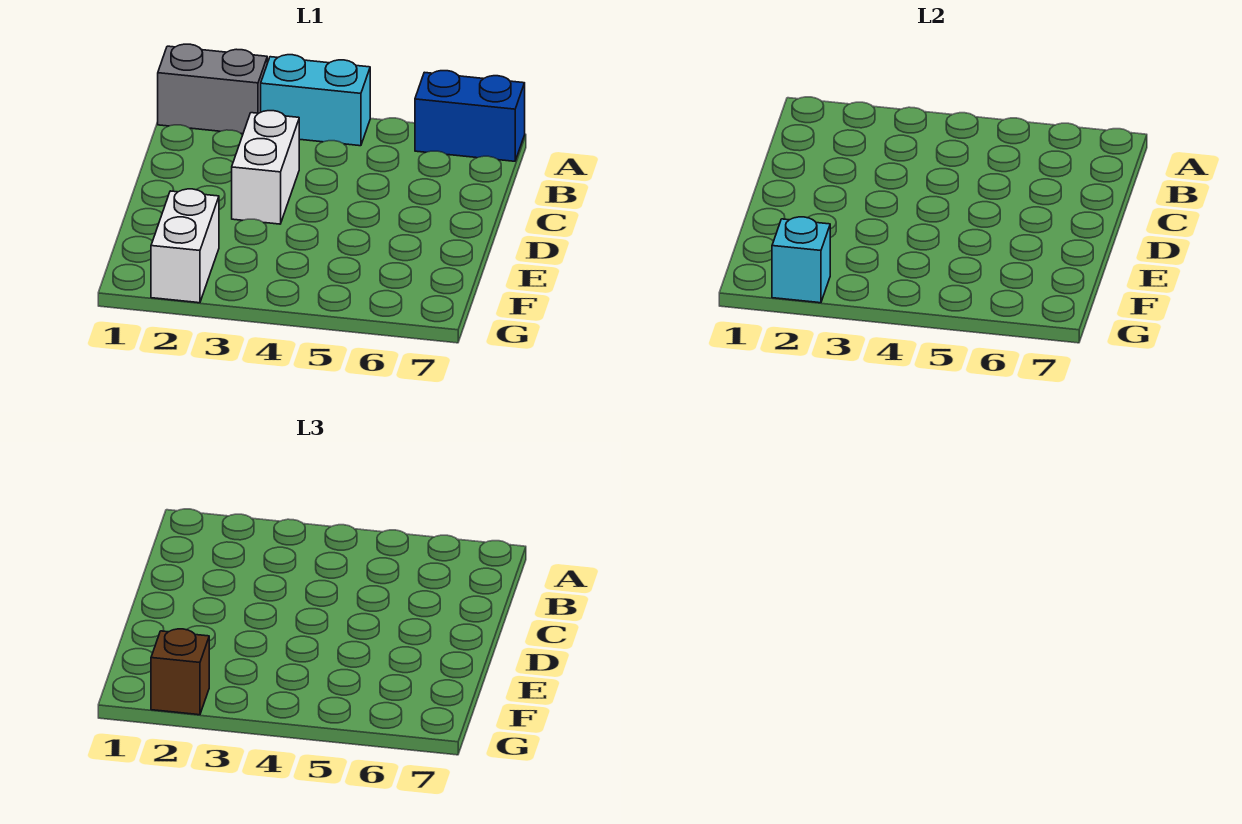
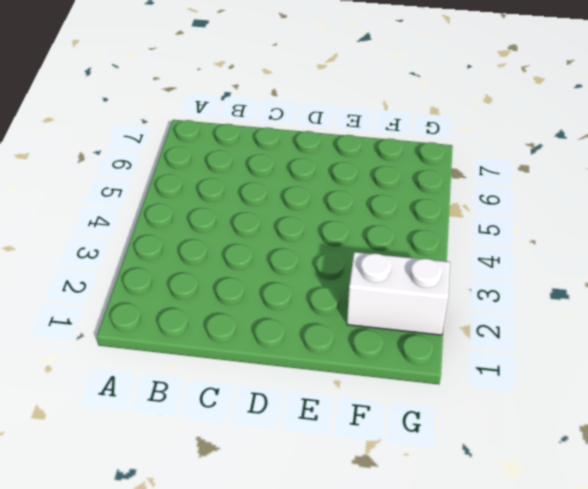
none -> grey 1x2 brick [158,44,267,134]
none -> cyan 1x2 brick [261,55,370,146]

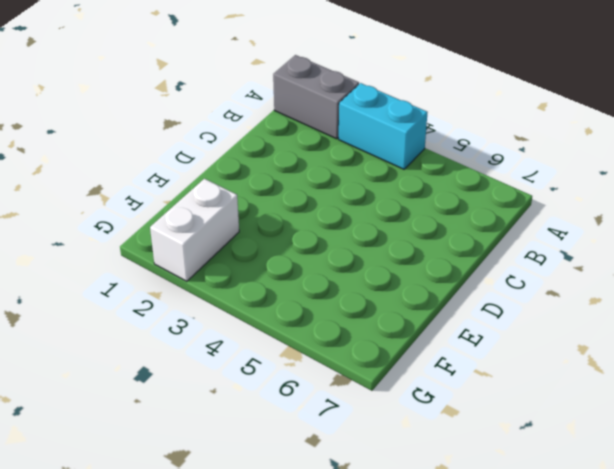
none -> blue 1x2 brick [415,71,525,161]
none -> white 1x2 brick [232,111,299,224]

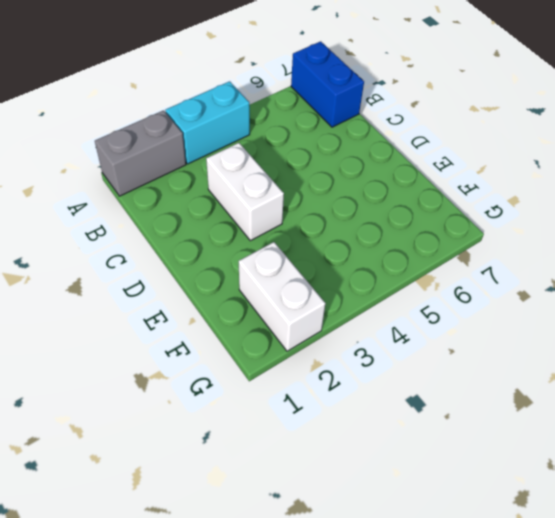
blue 1x2 brick [291,41,364,127] -> blue 1x2 brick turned to [415,71,525,161]
none -> cyan 1x1 brick [772,217,830,303]
none -> brown 1x1 brick [151,629,209,715]

